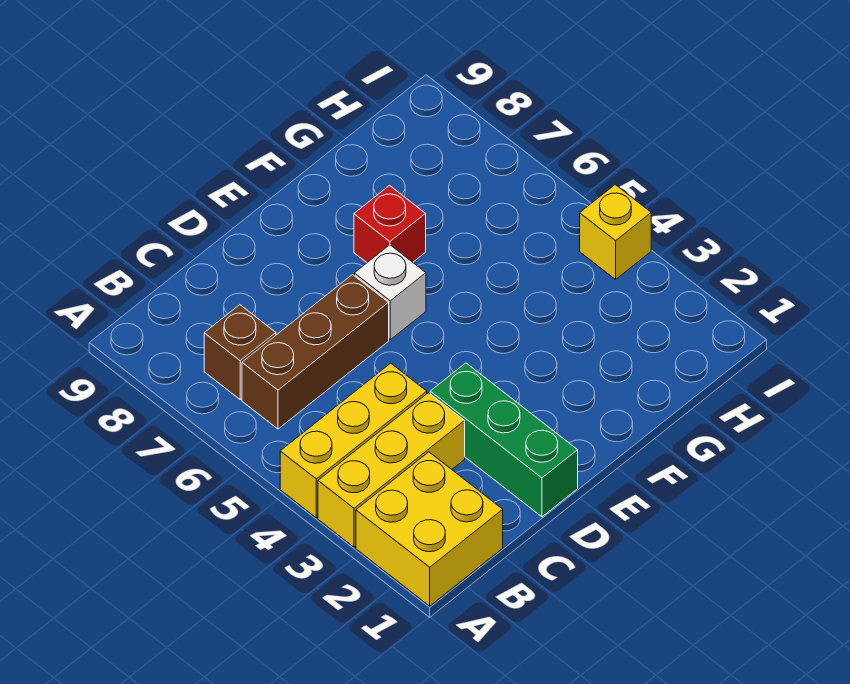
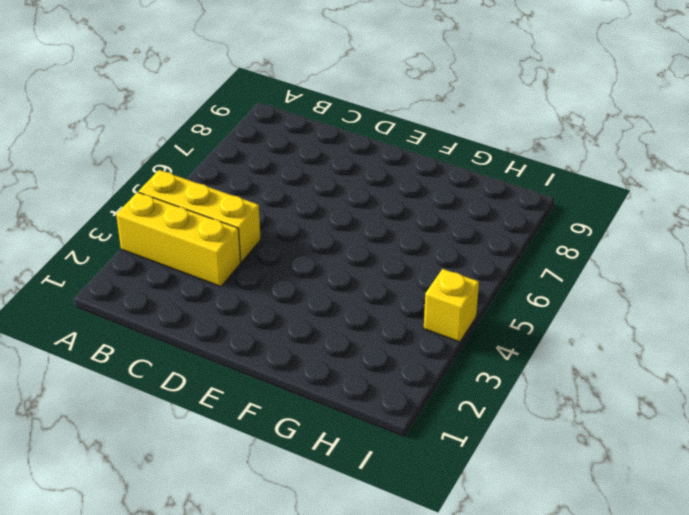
none -> yellow 2x2 brick [356,452,503,606]
none -> brown 1x3 brick [242,275,389,429]

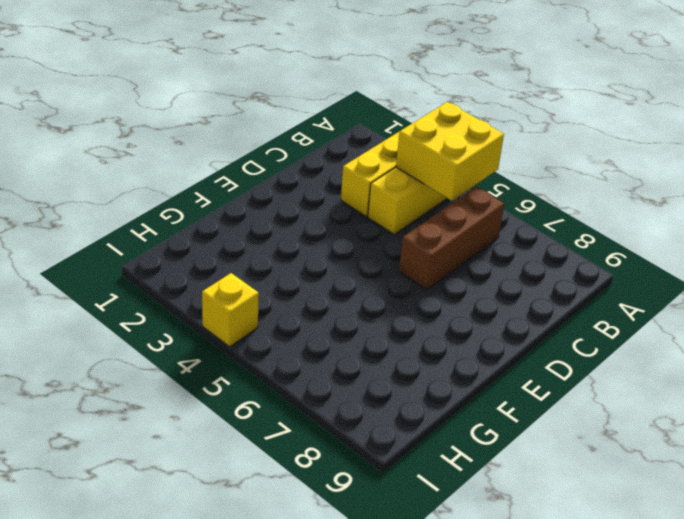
yellow 2x2 brick [396,102,504,201] -> yellow 2x2 brick moved to [356,452,503,606]
none -> brown 1x1 brick [204,305,276,399]
none -> green 1x3 brick [430,363,578,517]

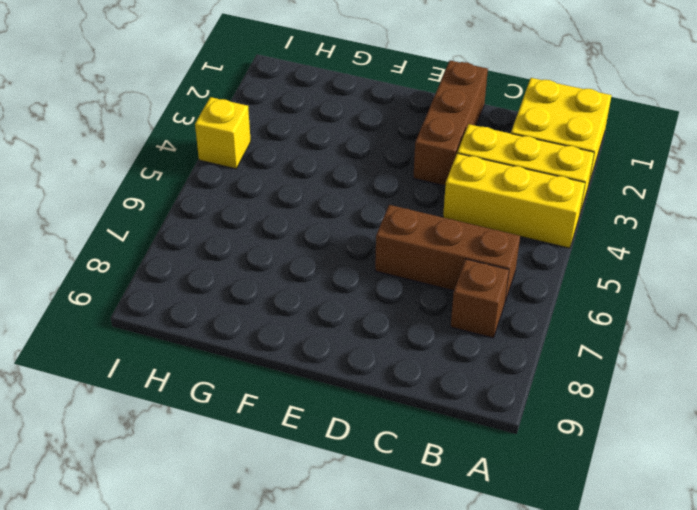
brown 1x3 brick [413,60,488,186] -> green 1x3 brick [430,363,578,517]
none -> white 1x1 brick [354,245,426,340]
none -> red 1x1 brick [354,186,426,262]

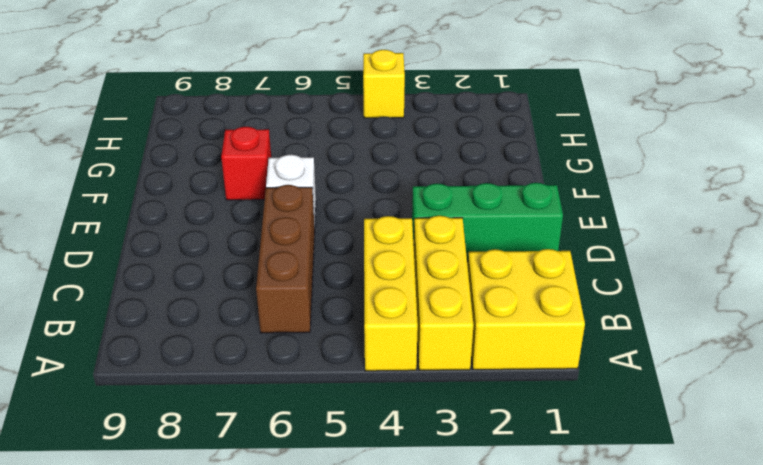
none -> brown 1x1 brick [204,305,276,399]

